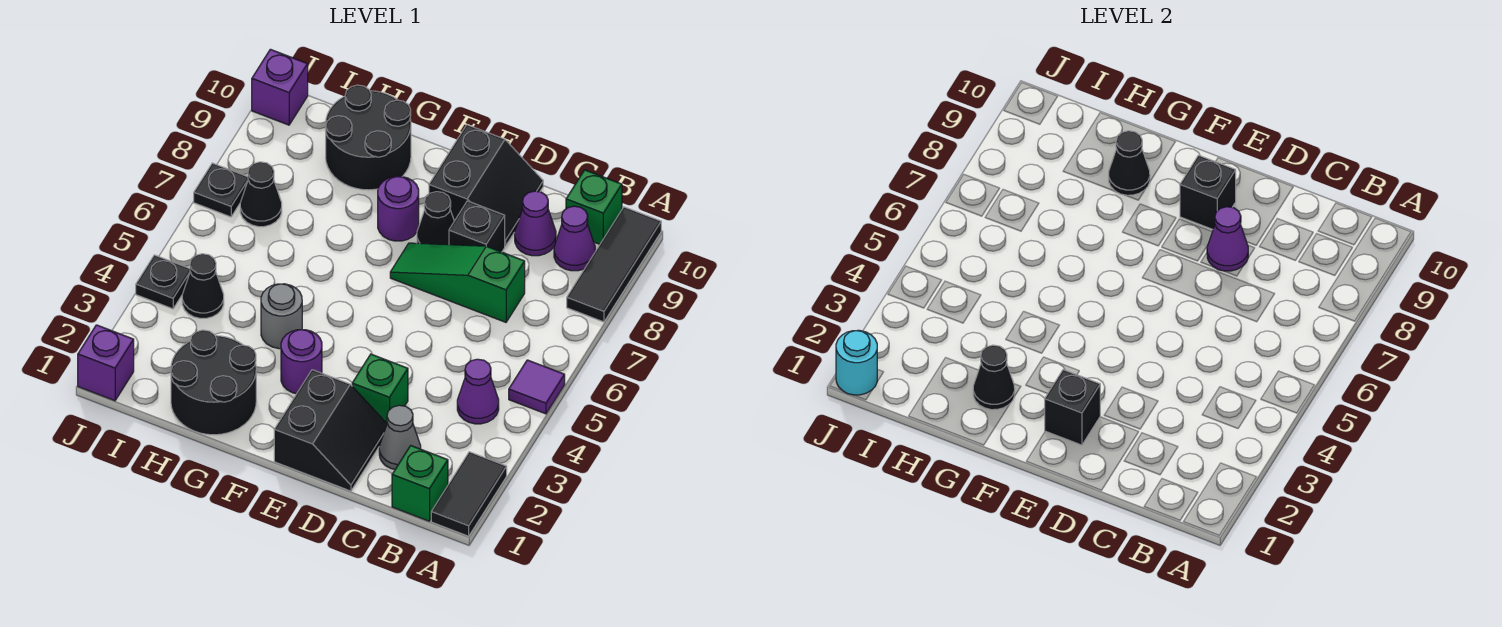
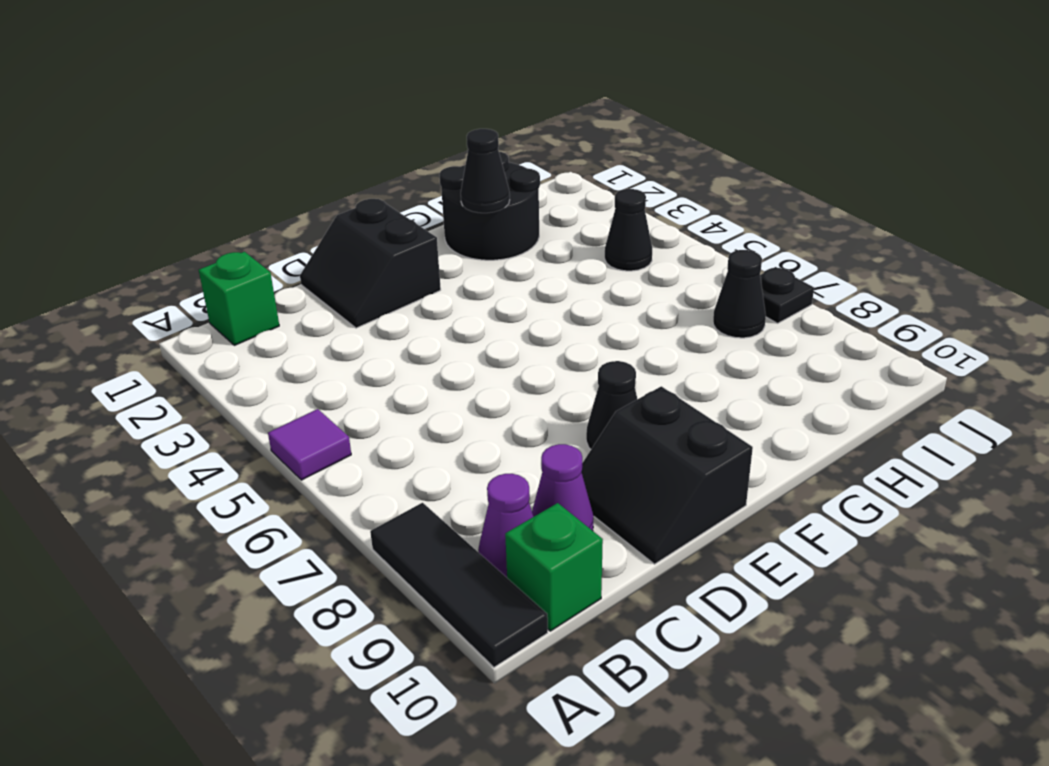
none -> black 1x2 tile [431,452,507,536]
none -> purple 1x1 cone [457,359,499,424]
none -> grey 1x1 cone [379,405,421,469]
none -> green 1x3 slope [390,243,525,322]

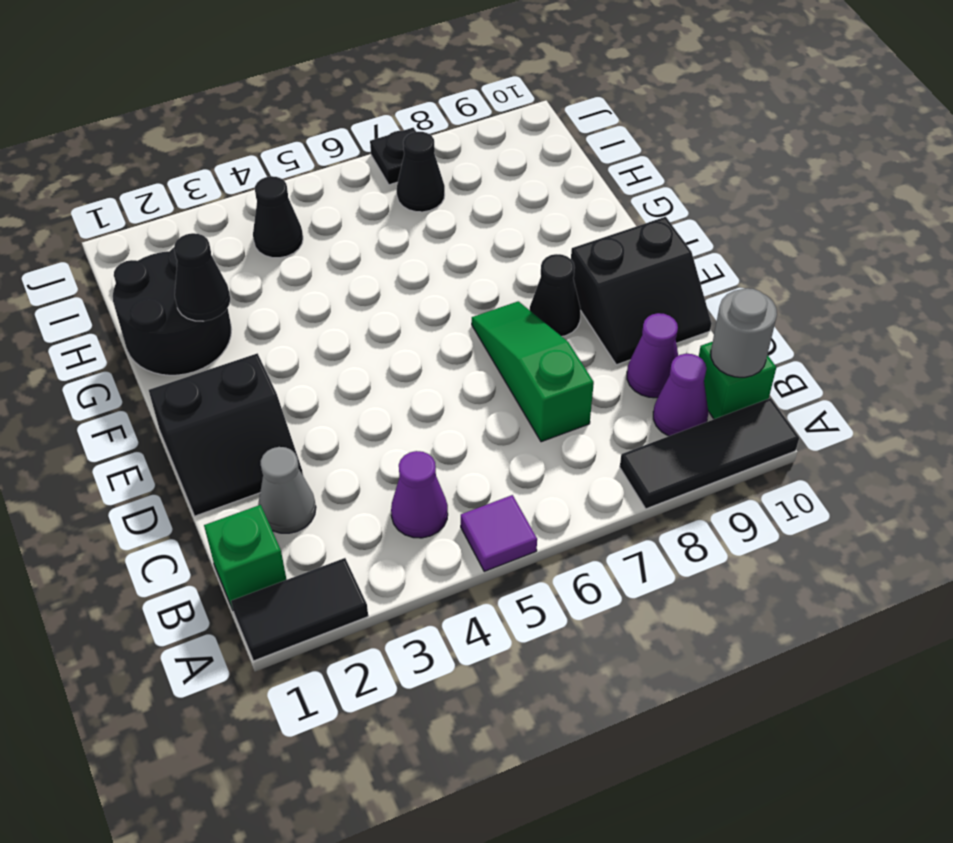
grey 1x1 round brick [711,288,777,377] -> grey 1x1 round brick moved to [261,284,302,349]
none -> green 1x1 brick [352,354,408,423]
none -> black 1x1 brick [449,201,505,252]
none -> purple 1x1 round brick [281,330,322,394]
none -> purple 1x1 round brick [378,176,419,241]

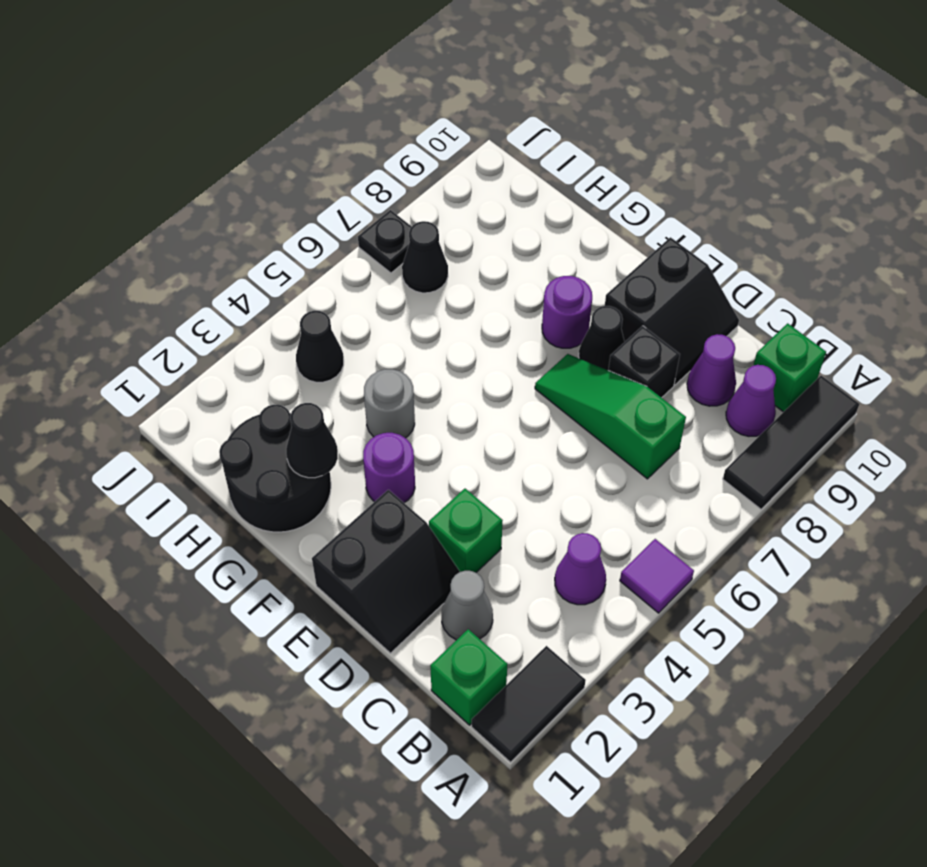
none -> black 2x2 round brick [326,85,411,190]
none -> purple 1x1 brick [78,325,134,401]
none -> black 1x1 plate [136,255,190,309]
none -> purple 1x1 brick [252,49,308,125]

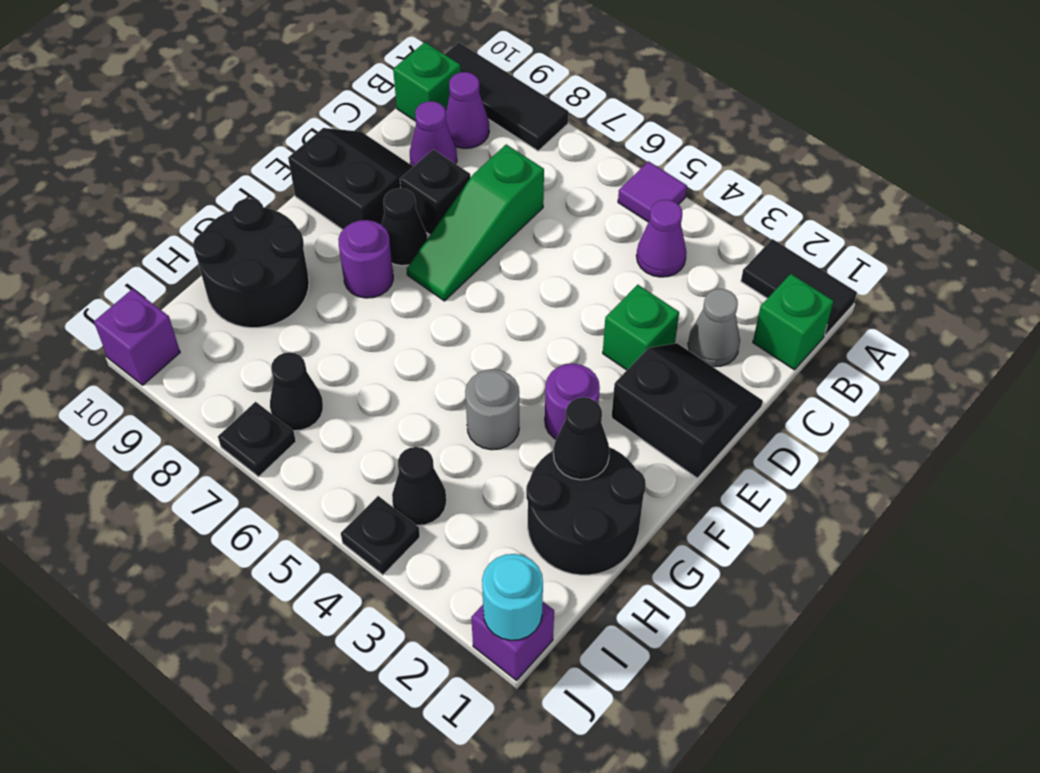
none -> purple 1x1 cone [1207,207,1248,271]
none -> black 1x1 brick [1045,370,1100,445]
none -> black 1x1 brick [1180,155,1236,229]
none -> black 1x1 cone [1109,131,1150,195]

